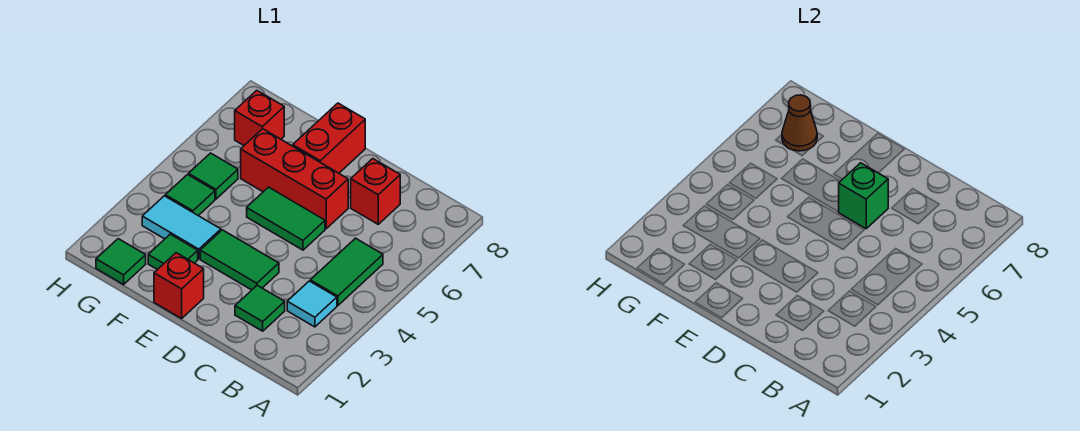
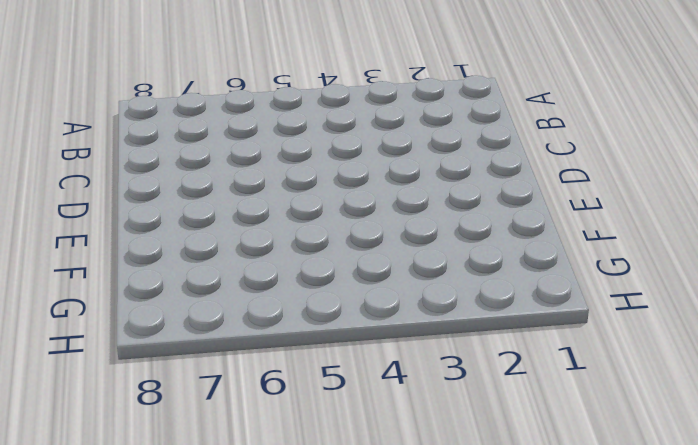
none -> cyan 1x1 tile [287,281,337,327]
none -> green 1x2 tile [310,238,383,306]
none -> green 1x1 tile [235,285,285,331]

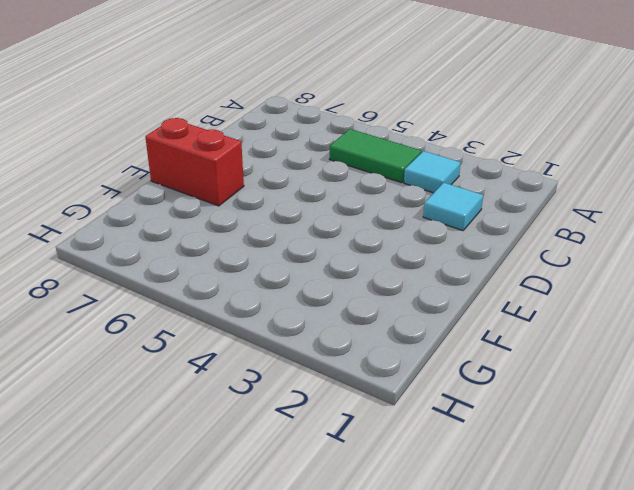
cyan 1x1 tile [423,183,483,231] -> green 1x1 tile [235,285,285,331]
none -> red 1x1 brick [351,159,400,224]
none -> green 1x2 tile [200,230,279,290]
none -> green 1x2 tile [247,187,325,250]

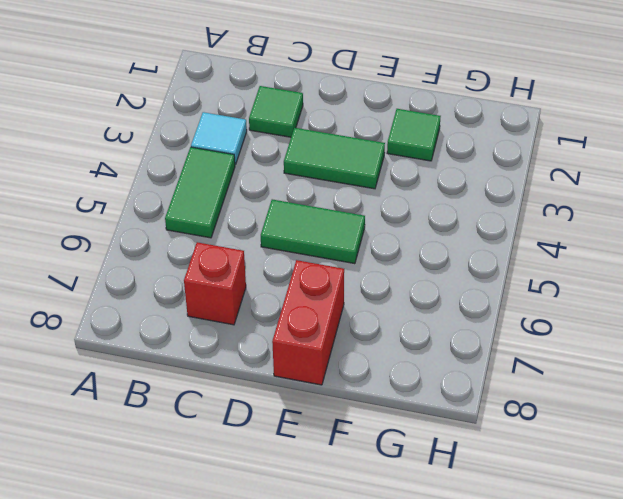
none -> red 1x3 brick [241,129,348,229]
none -> red 1x1 brick [154,253,204,318]
none -> cyan 1x2 tile [142,196,221,259]

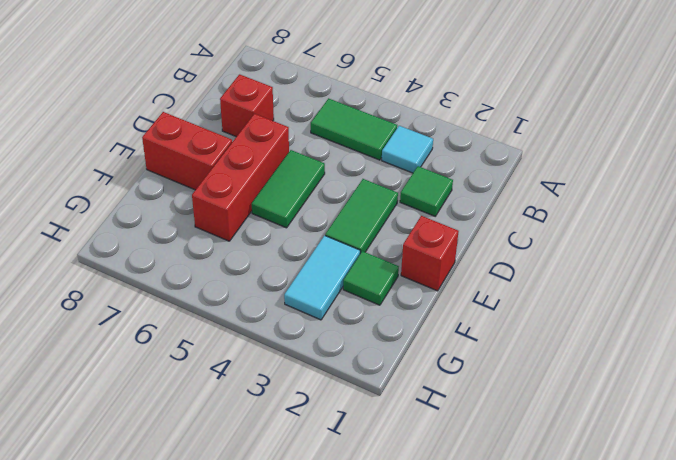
none -> green 1x1 tile [96,239,146,284]
none -> green 1x1 tile [165,175,215,216]
none -> green 1x1 tile [189,153,238,199]

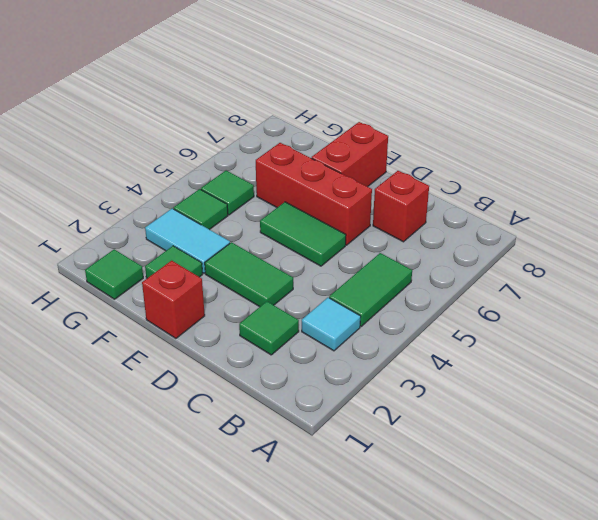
none -> red 1x1 brick [235,90,284,145]
none -> green 1x1 brick [839,163,888,229]
none -> brown 1x1 cone [782,95,817,151]

